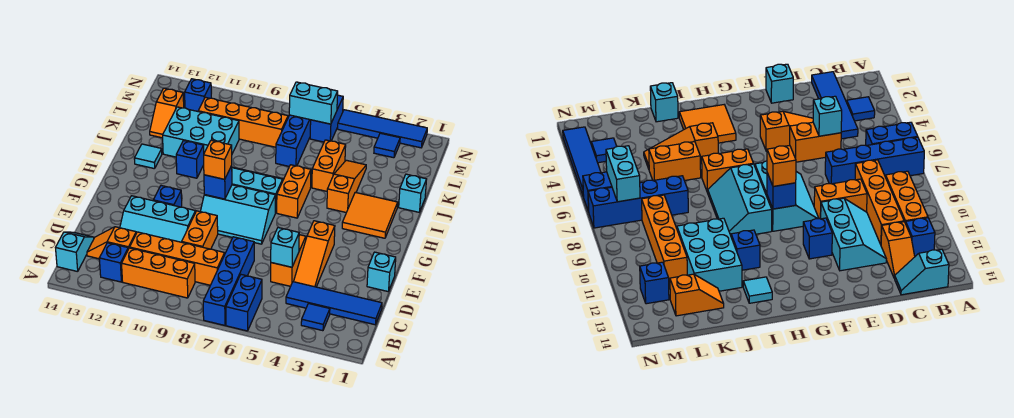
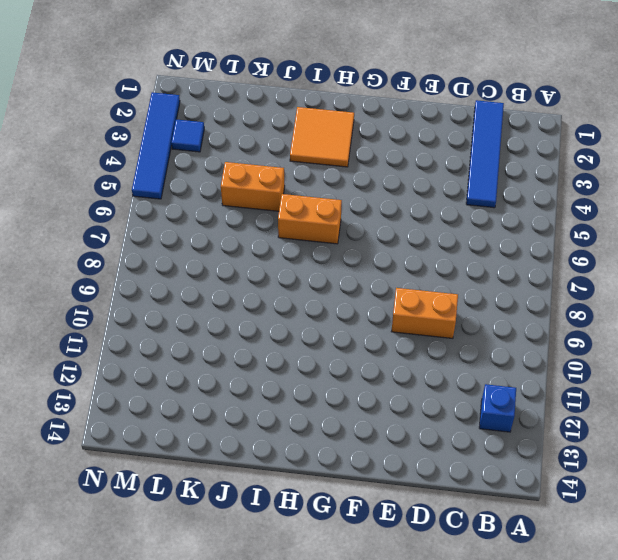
none -> blue 1x2 brick [226,275,262,331]
none -> blue 1x4 brick [203,237,254,325]
none -> blue 1x1 tile [301,304,330,331]
none -> orange 1x3 brick [122,248,195,298]

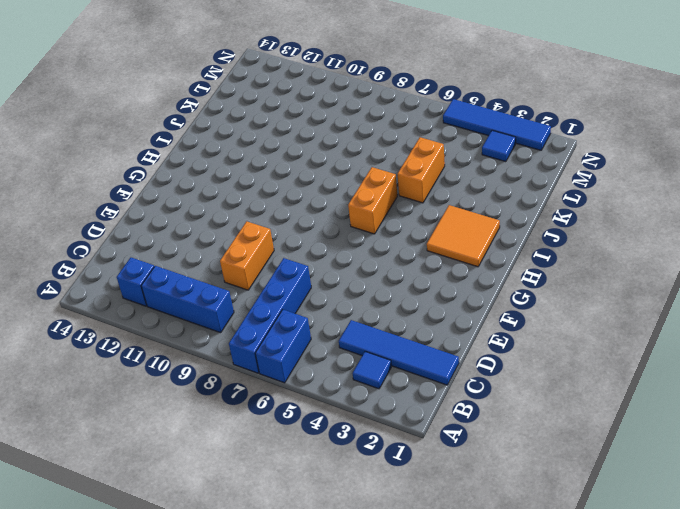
blue 1x3 brick [141,266,234,333] -> orange 1x3 brick [122,248,195,298]
none -> cyan 1x2 slope [56,232,94,272]
none -> orange 1x4 brick [130,232,225,285]
none -> orange 1x2 slope [87,227,136,259]
none -> orange 1x3 slope [294,221,335,287]

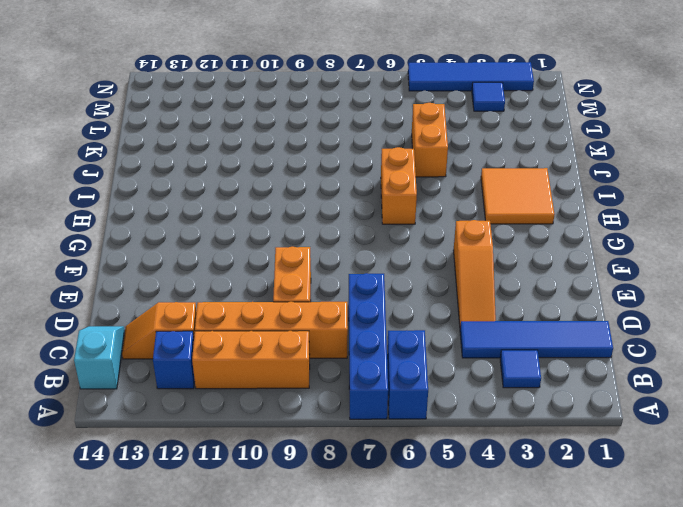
none -> orange 1x2 brick [271,235,306,286]
none -> cyan 2x3 slope [120,196,196,242]
none -> cyan 1x1 brick [367,252,396,291]
none -> cyan 2x3 slope [200,185,275,244]

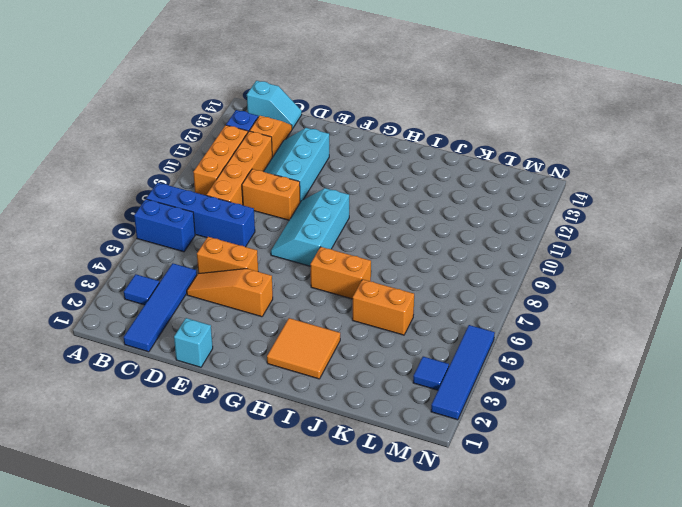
none -> blue 1x1 brick [153,186,182,207]
none -> cyan 2x3 slope [232,167,283,213]
none -> orange 1x3 slope [327,160,366,213]
none -> blue 1x1 brick [176,141,204,178]

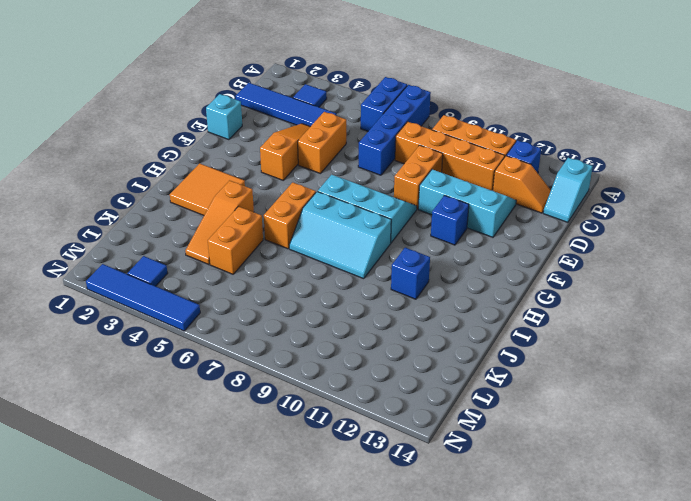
none -> cyan 1x1 tile [134,144,162,169]
none -> cyan 1x1 brick [399,174,427,212]
none -> cyan 2x3 brick [163,107,239,157]
none -> blue 1x4 brick [276,115,311,166]

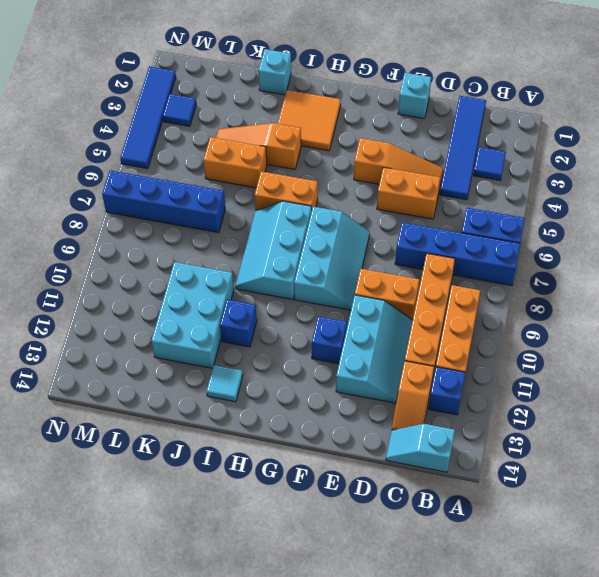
none -> orange 1x2 slope [150,88,184,138]
none -> orange 1x4 brick [198,97,288,147]
none -> blue 1x2 brick [310,95,343,142]
none -> blue 1x1 brick [185,79,211,111]

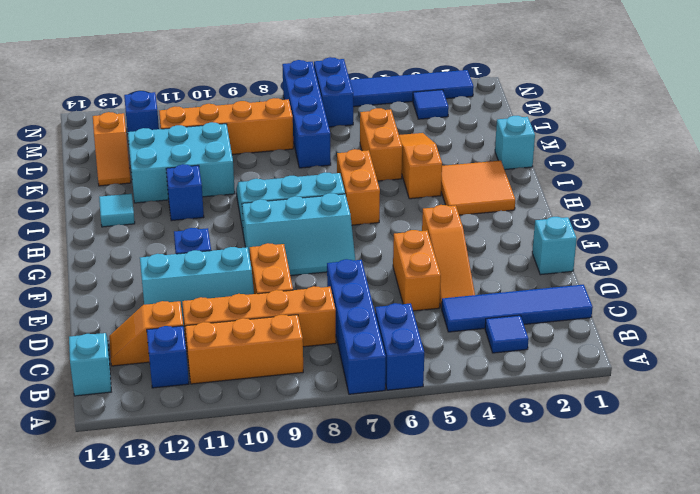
none -> cyan 1x1 brick [271,228,299,267]
none -> blue 1x1 brick [204,166,232,199]
none -> cyan 1x2 brick [289,82,338,124]
none -> orange 1x1 brick [204,140,232,179]

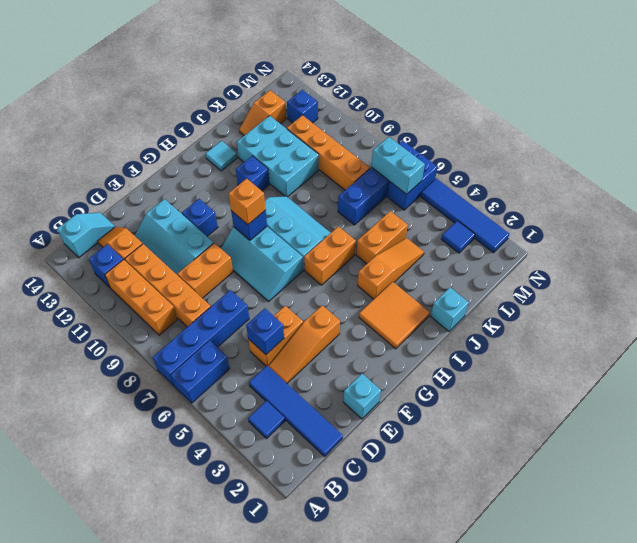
blue 1x1 brick [246,308,284,355] -> cyan 1x1 brick [271,228,299,267]

